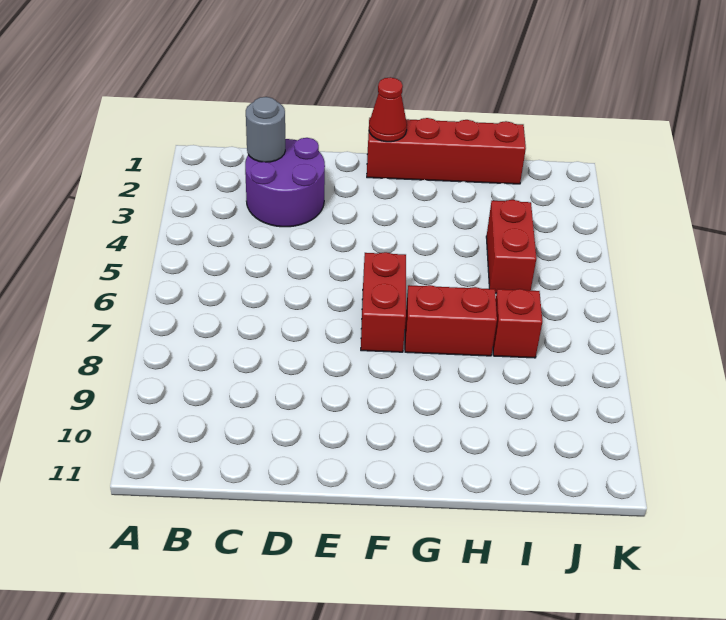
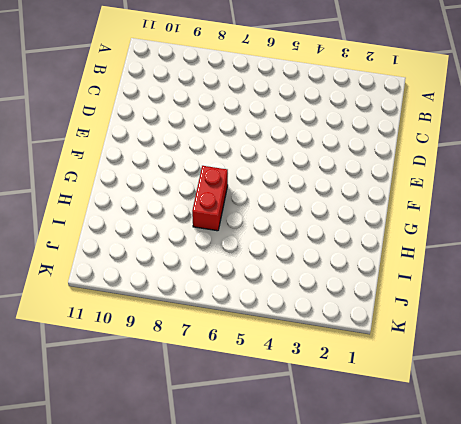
none -> purple 2x2 round brick [245,138,325,227]
none -> red 1x4 brick [367,118,526,184]

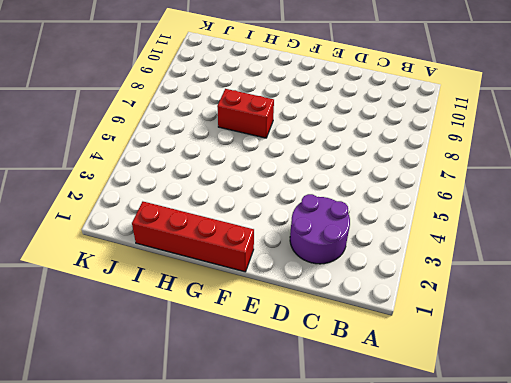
none -> red 1x2 brick [361,252,406,352]
none -> red 1x2 brick [486,200,536,293]

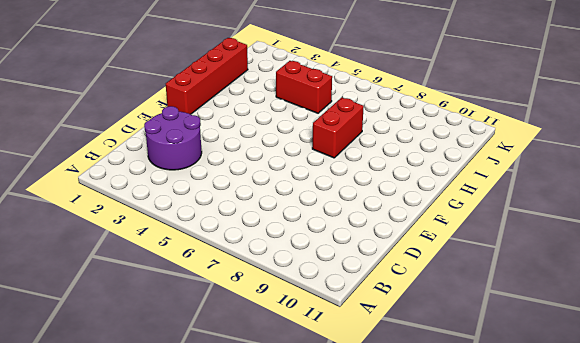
none -> red 1x2 brick [361,252,406,352]
none -> red 1x1 brick [493,289,542,358]

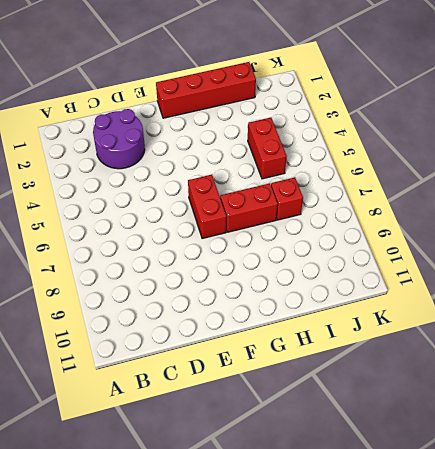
none -> grey 1x1 round brick [246,97,285,162]
none -> red 1x1 cone [369,77,407,142]

